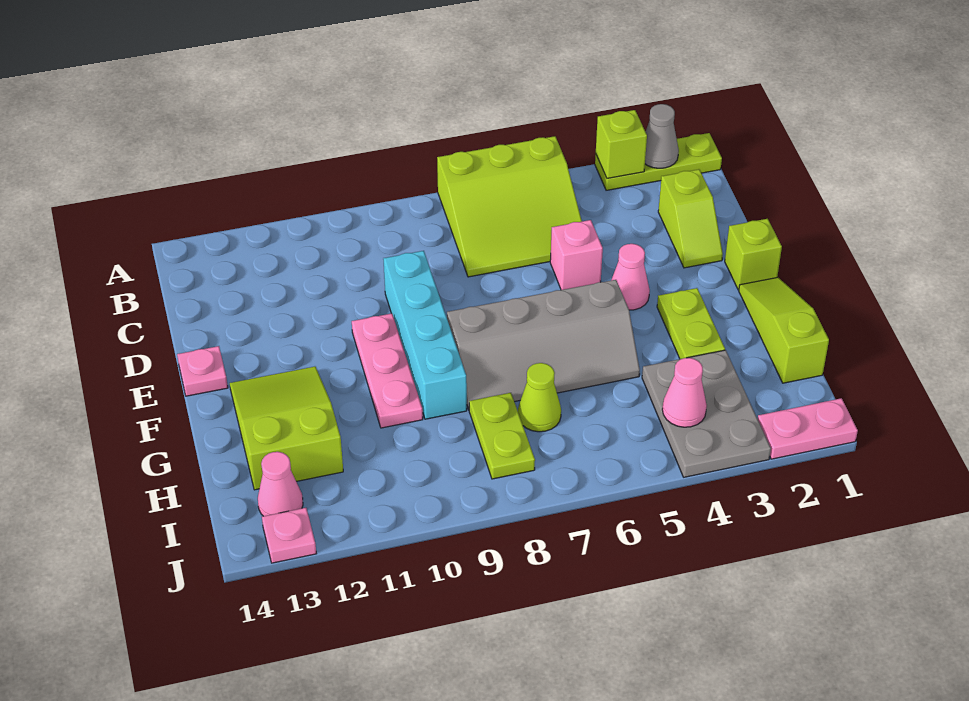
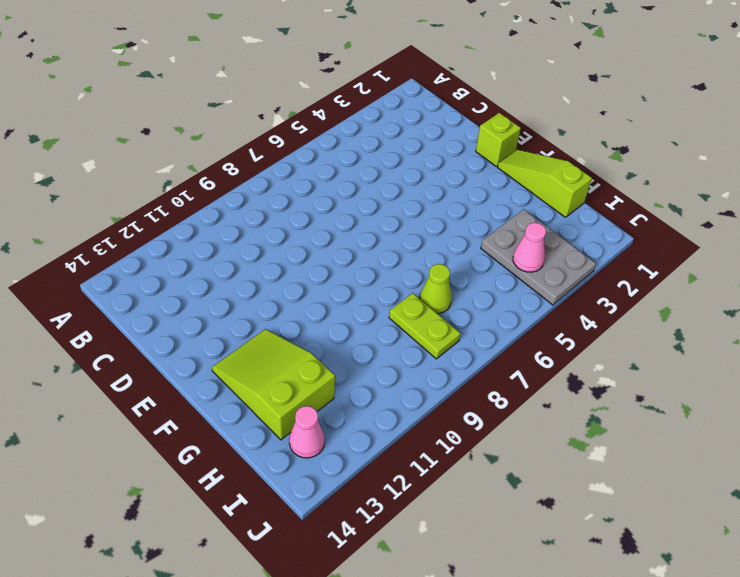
none -> lime 1x3 plate [595,133,722,190]
none -> lime 3x3 slope [437,136,582,277]
none -> lime 1x2 slope [658,169,723,268]

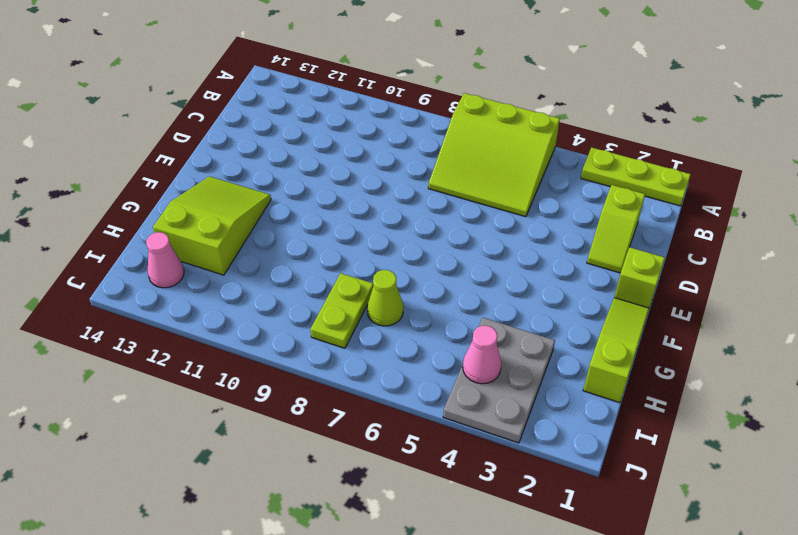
none -> pink 1x1 brick [550,220,603,290]
none -> cyan 1x4 brick [383,251,467,419]
none -> pink 1x1 cone [611,244,650,310]

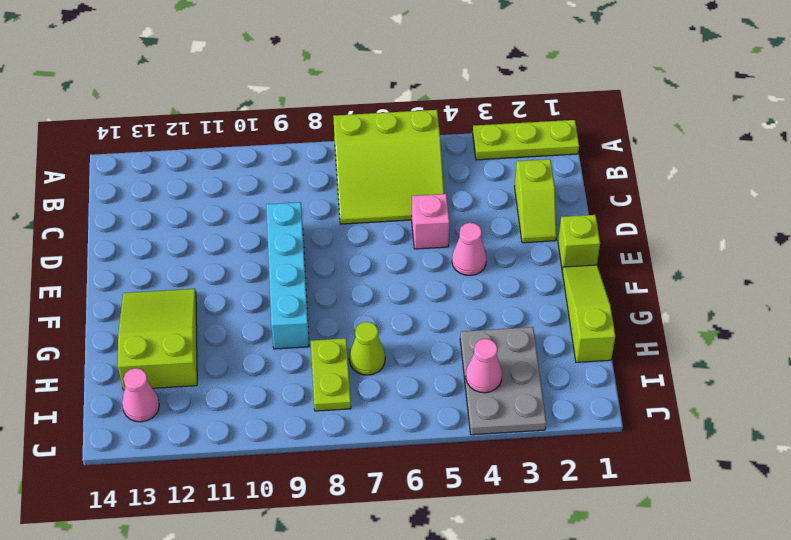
none -> pink 1x3 plate [352,313,423,428]
none -> pink 1x1 plate [177,346,228,396]
none -> lime 1x2 plate [657,288,725,359]

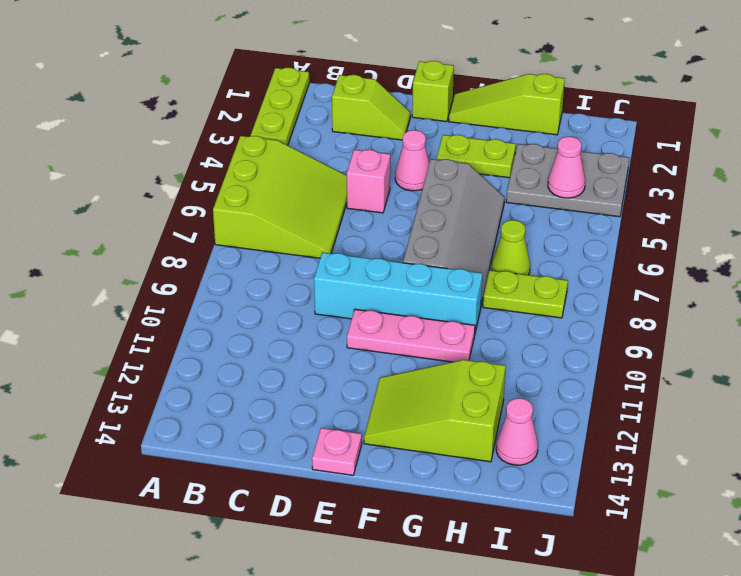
none -> pink 1x2 plate [758,398,858,459]
none -> pink 1x1 plate [262,508,316,563]
none -> grey 1x1 cone [645,104,679,168]

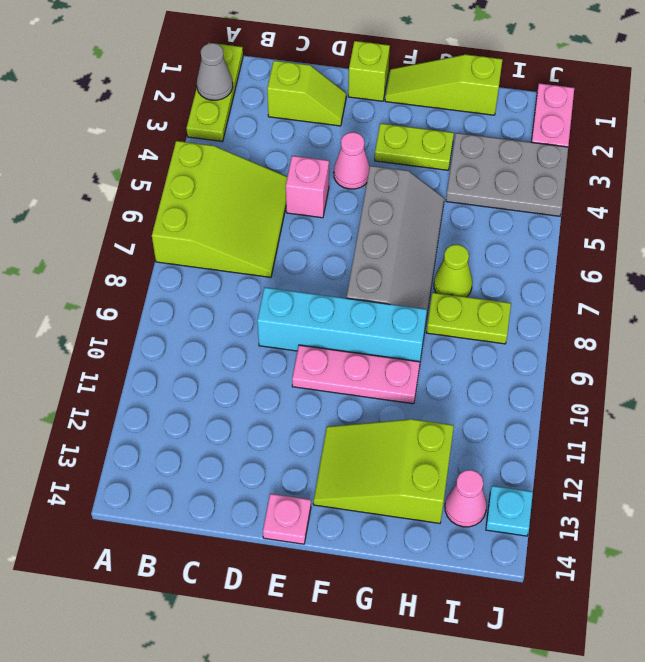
cyan 1x1 plate [486,486,533,536] -> pink 1x1 plate [262,508,316,563]
none -> lime 1x1 brick [596,110,647,179]
none -> pink 1x1 cone [662,358,707,427]

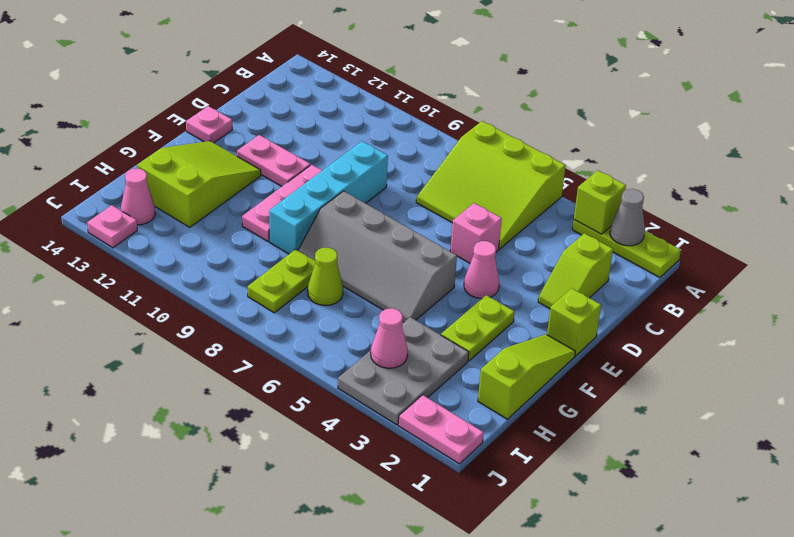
pink 1x2 plate [237,135,310,187] -> none

